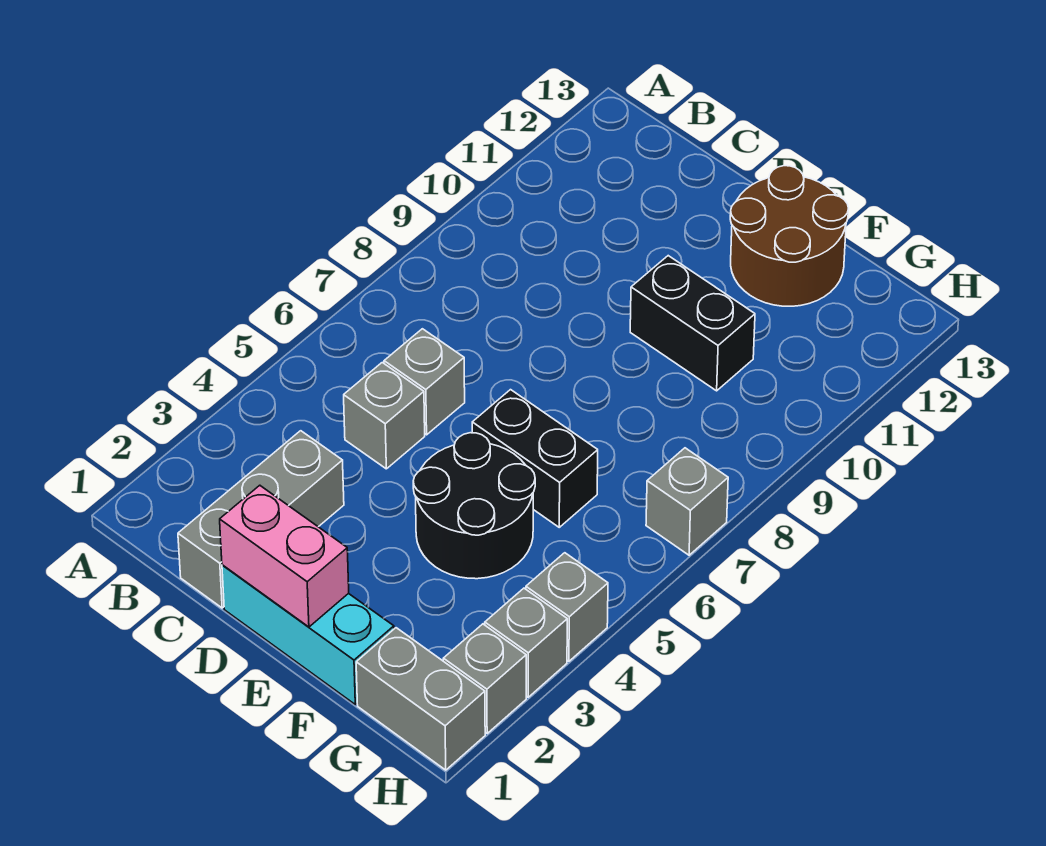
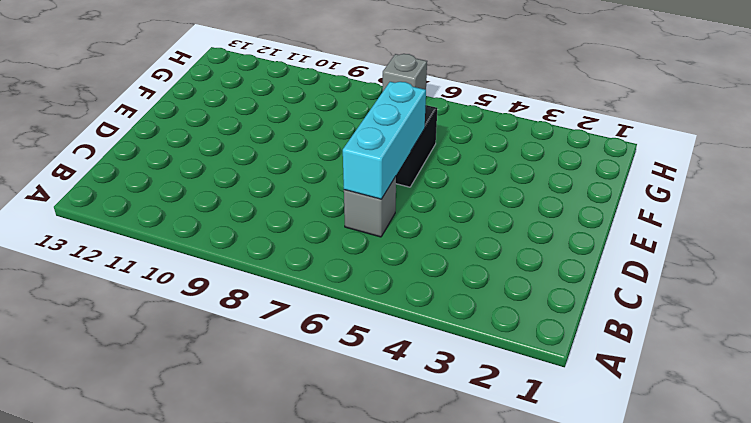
cyan 1x3 brick [343,82,426,199] -> cyan 1x3 brick moved to [222,565,394,704]
none -> grey 1x3 brick [178,431,344,608]
none -> grey 1x1 brick [344,363,425,469]
none -> black 2x2 round brick [413,433,535,579]

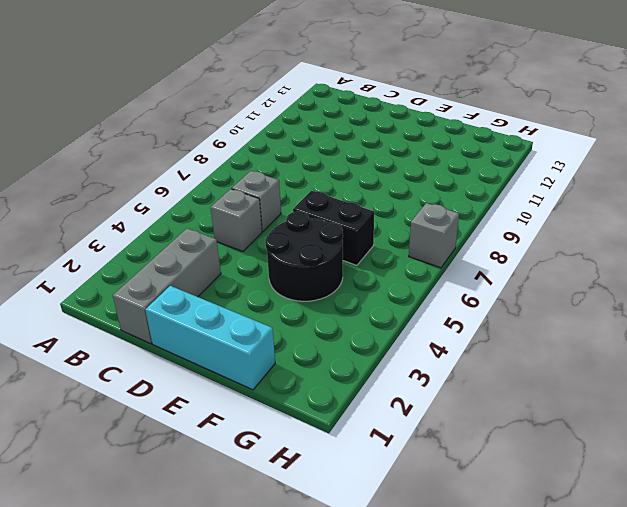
none -> black 1x2 brick [630,256,755,391]
none -> brown 2x2 round brick [730,166,849,306]
none -> grey 1x2 brick [356,628,485,770]

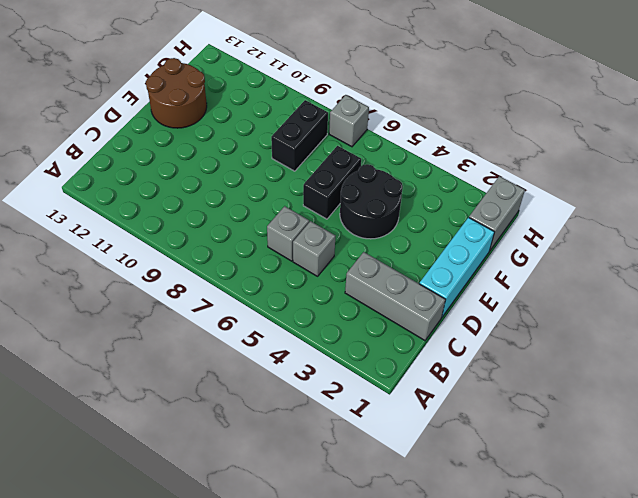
black 1x2 brick [271,100,328,171] -> black 1x2 brick moved to [630,256,755,391]
none -> grey 1x1 brick [443,624,526,733]
none -> grey 1x1 brick [485,588,567,697]
none -> grey 1x1 brick [526,553,608,661]

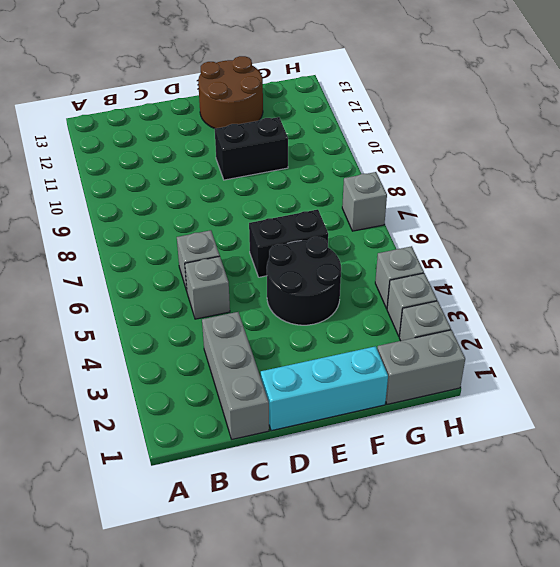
none -> pink 1x2 brick [220,485,349,627]

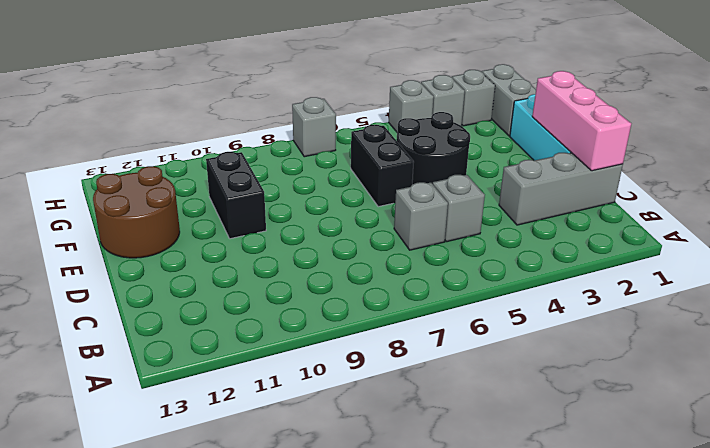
pink 1x3 brick [532,71,631,171] -> pink 1x2 brick [220,485,349,627]

